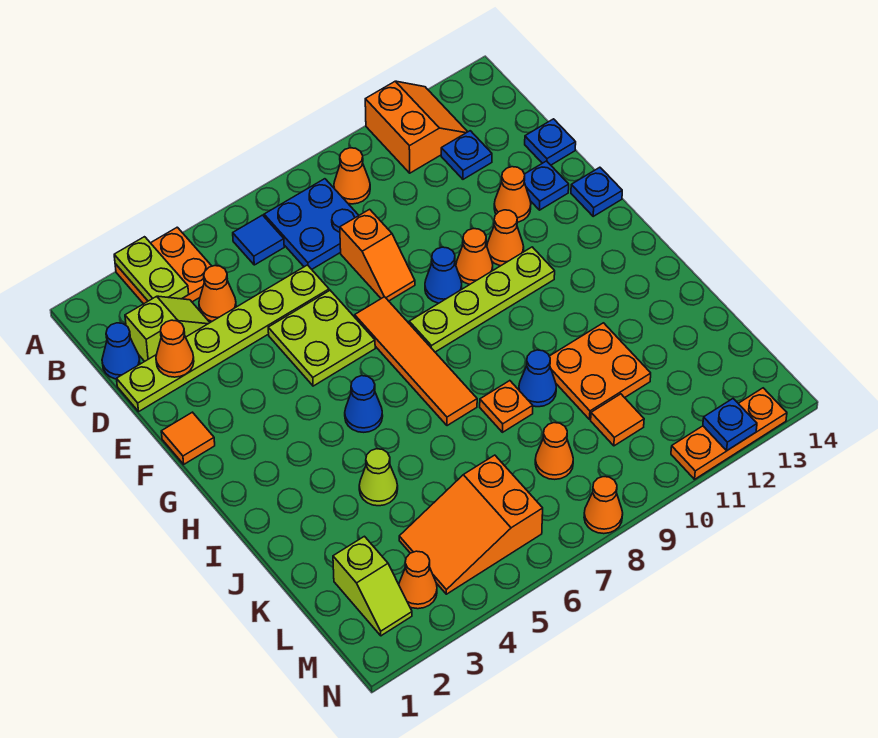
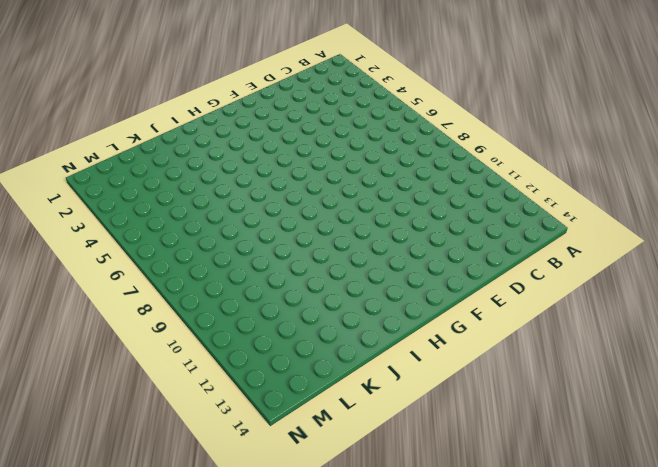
none -> orange 2x2 plate [115,227,211,304]
none -> orange 2x2 slope [365,81,467,173]
none -> blue 1x1 tile [233,215,284,265]
none -> blue 2x2 plate [264,179,359,269]

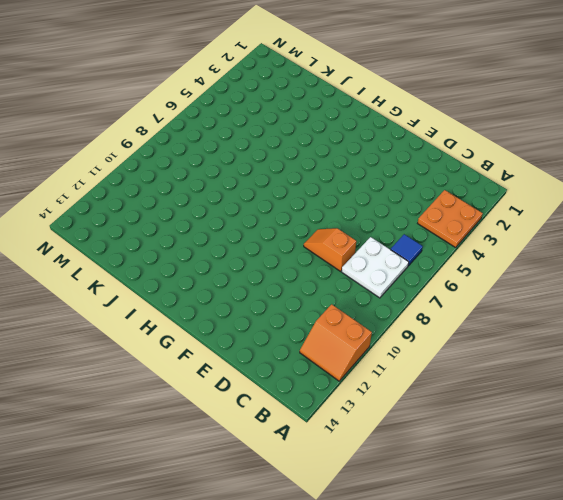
white 2x2 plate [342,237,409,298] -> blue 2x2 plate [264,179,359,269]
none -> orange 1x1 cone [334,148,370,204]
none -> blue 1x1 cone [102,323,140,379]
none -> lime 1x2 slope [125,296,210,361]
none -> orange 1x1 cone [199,266,236,321]

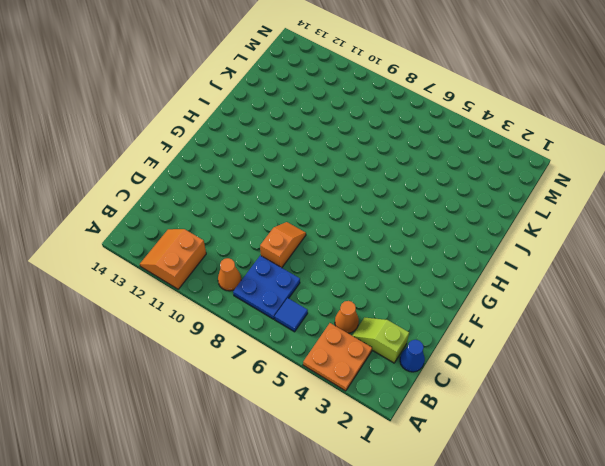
none -> blue 1x1 plate [441,131,492,179]
none -> lime 1x6 plate [117,265,329,411]
none -> blue 1x1 plate [525,119,576,165]
none -> lime 2x2 plate [268,290,375,386]

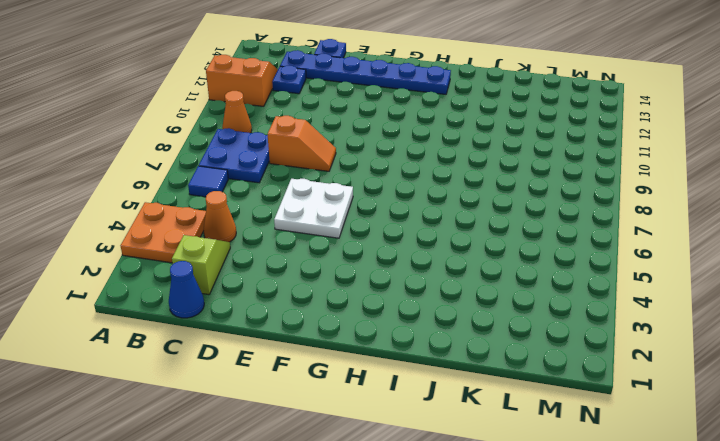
blue 1x6 plate [280,50,451,94] -> blue 1x1 plate [524,161,569,210]
white 2x2 plate [274,179,353,238] -> lime 2x2 plate [268,290,375,386]
none -> lime 1x6 plate [117,265,329,411]
none -> orange 1x1 cone [494,167,531,222]
none -> orange 1x1 tile [161,412,215,464]
none -> orange 1x4 tile [355,297,477,426]

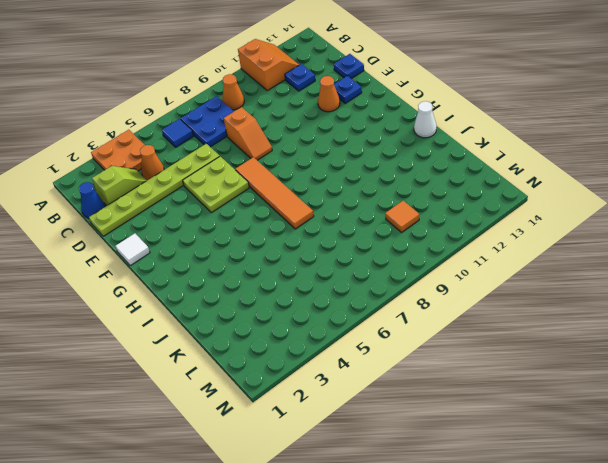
white 1x1 tile [116,233,150,266] -> orange 1x1 tile [161,412,215,464]
white 1x1 cone [414,101,437,138] -> none
none -> blue 1x1 cone [425,247,462,303]
none -> orange 1x1 cone [456,229,493,284]
none -> orange 1x1 cone [487,210,524,266]
none -> blue 1x1 plate [571,167,622,216]

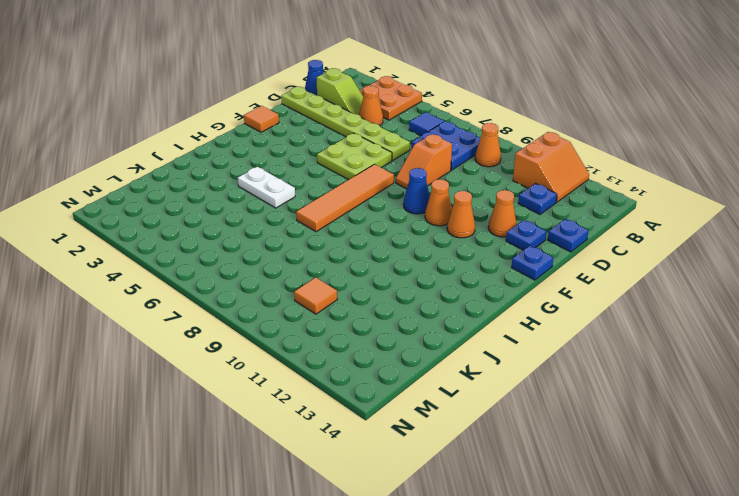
white 1x2 plate [238,167,295,208] -> none
none -> lime 1x4 plate [409,247,555,352]
none -> blue 1x1 cone [345,376,383,432]
none -> lime 1x1 cone [359,449,398,506]
none -> orange 1x1 plate [480,381,533,432]

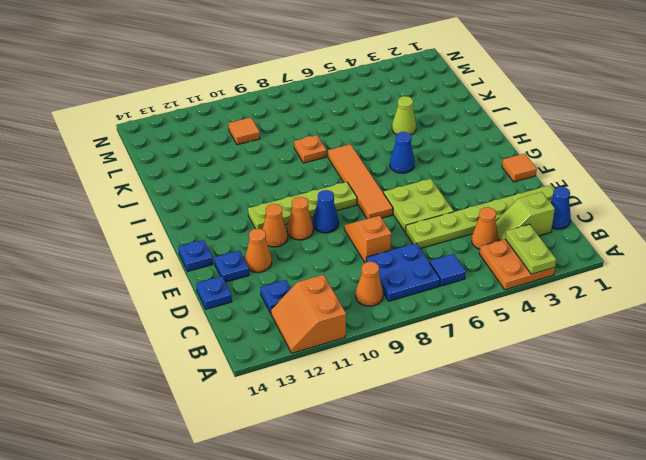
none -> blue 1x1 cone [519,350,556,407]
none -> orange 2x2 plate [549,323,651,419]
none -> lime 1x2 slope [333,536,412,636]
none -> orange 2x3 slope [399,455,543,594]

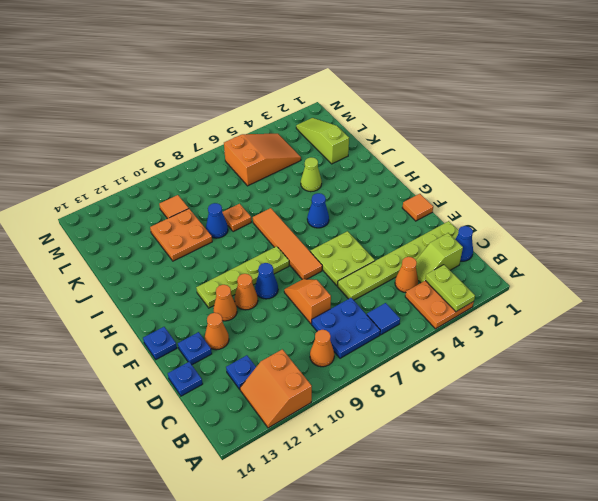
lime 1x3 slope [296,118,349,164] -> lime 1x2 slope [333,536,412,636]
none -> orange 1x1 cone [535,423,573,479]
none -> orange 1x1 cone [399,551,437,609]
none -> orange 1x1 cone [584,477,623,534]
none -> orange 1x3 plate [671,388,787,479]

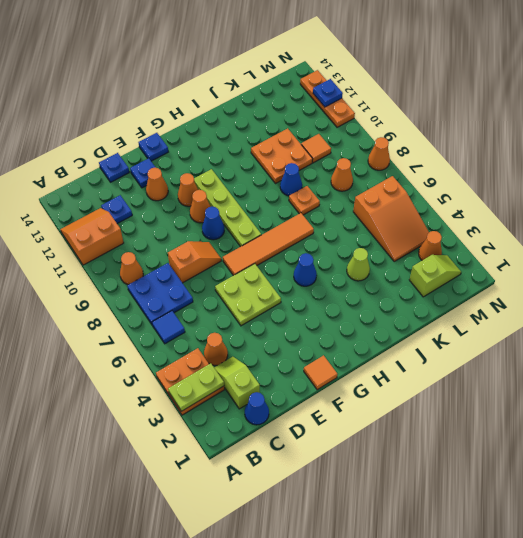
none -> lime 1x6 plate [117,265,329,411]
none -> orange 1x1 cone [156,320,194,377]

